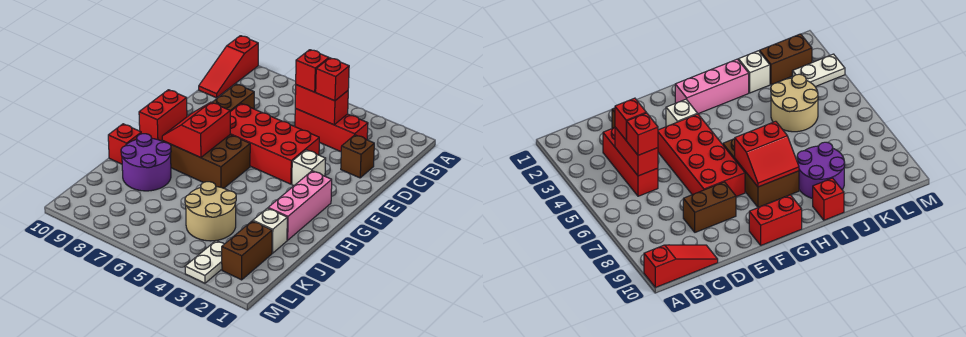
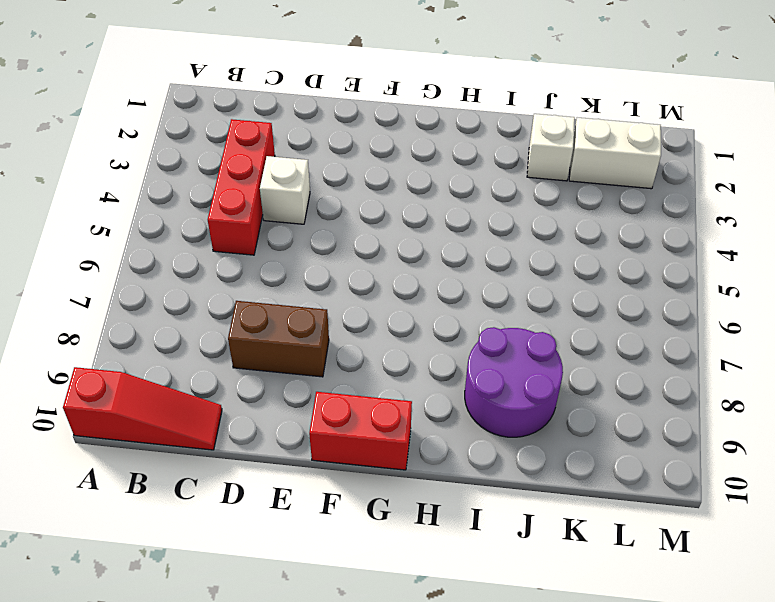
white 1x1 brick [260,156,310,224] -> white 1x1 brick moved to [292,150,326,185]
white 1x2 brick [569,117,661,189] -> brown 1x2 brick [222,221,272,280]
none -> brown 1x1 brick [341,135,374,178]
none -> red 2x4 brick [230,104,319,184]
none -> pink 1x3 brick [268,171,332,240]

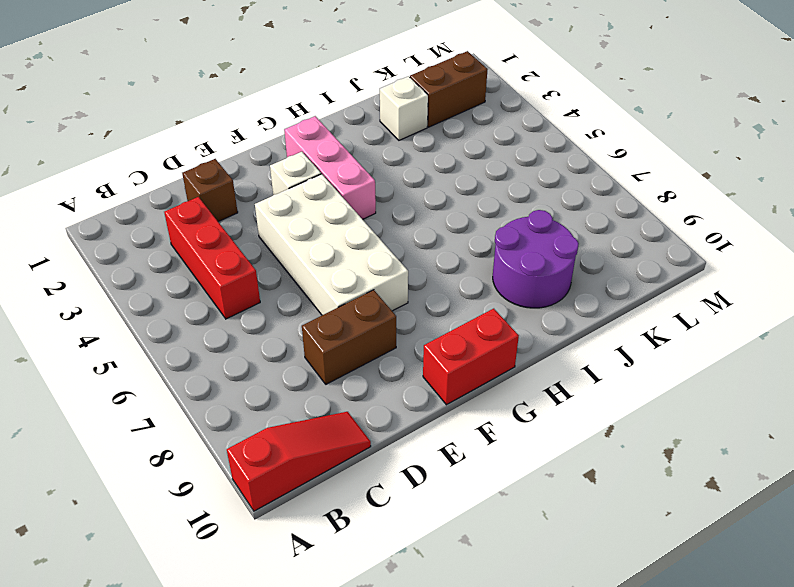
white 2x4 brick [255,174,408,315] -> red 2x4 brick [230,104,319,184]
pink 1x3 brick [284,116,376,219] -> pink 1x3 brick turned to [268,171,332,240]
none -> brown 2x3 brick [162,135,250,188]
none -> red 1x1 brick [108,124,141,164]
none -> tan 2x2 round brick [185,182,236,241]

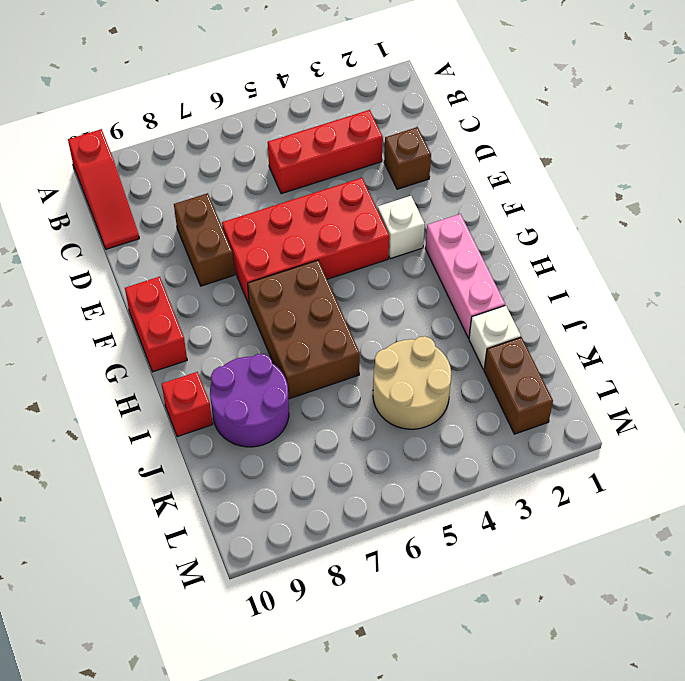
brown 2x3 brick [248,260,360,399] -> brown 2x3 brick turned to [162,135,250,188]
none -> white 1x2 plate [185,241,224,283]
none -> red 1x2 brick [295,85,348,125]
none -> red 2x2 slope [162,102,230,158]

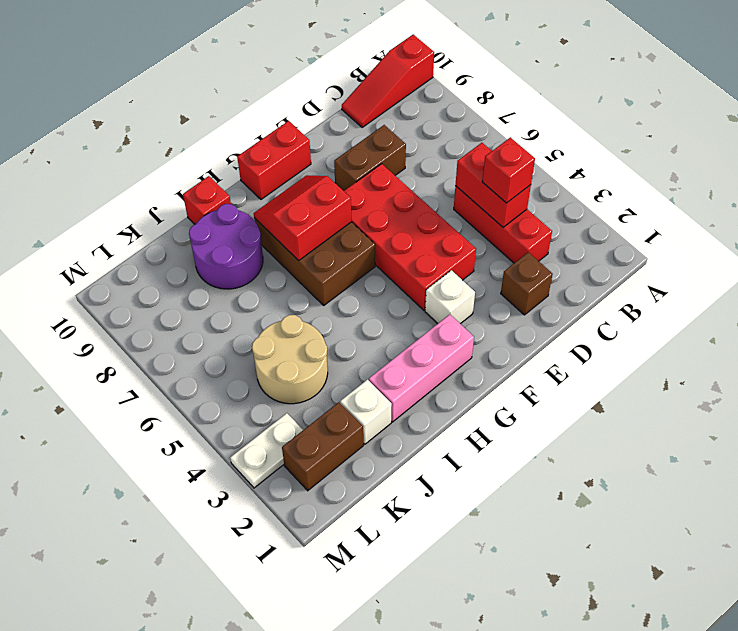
none -> red 1x1 brick [296,50,329,92]

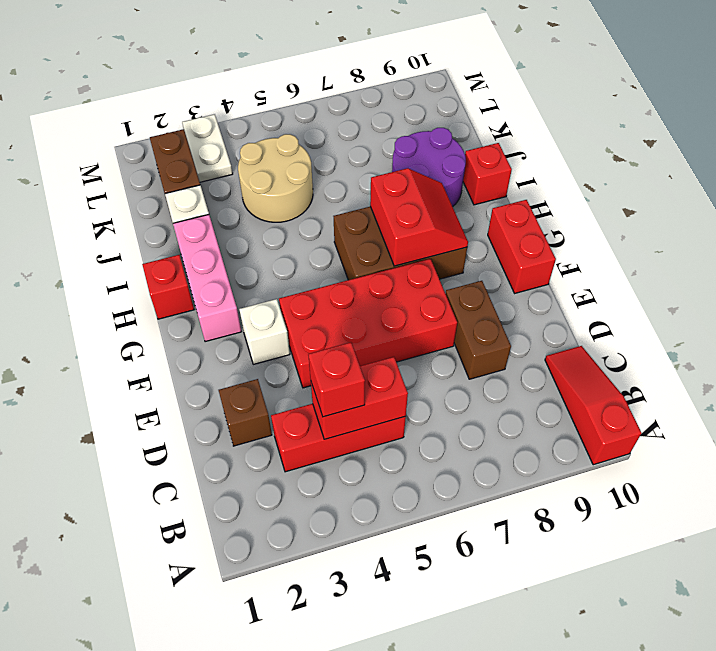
red 1x1 brick [142,255,194,319] -> red 1x1 brick moved to [296,50,329,92]

